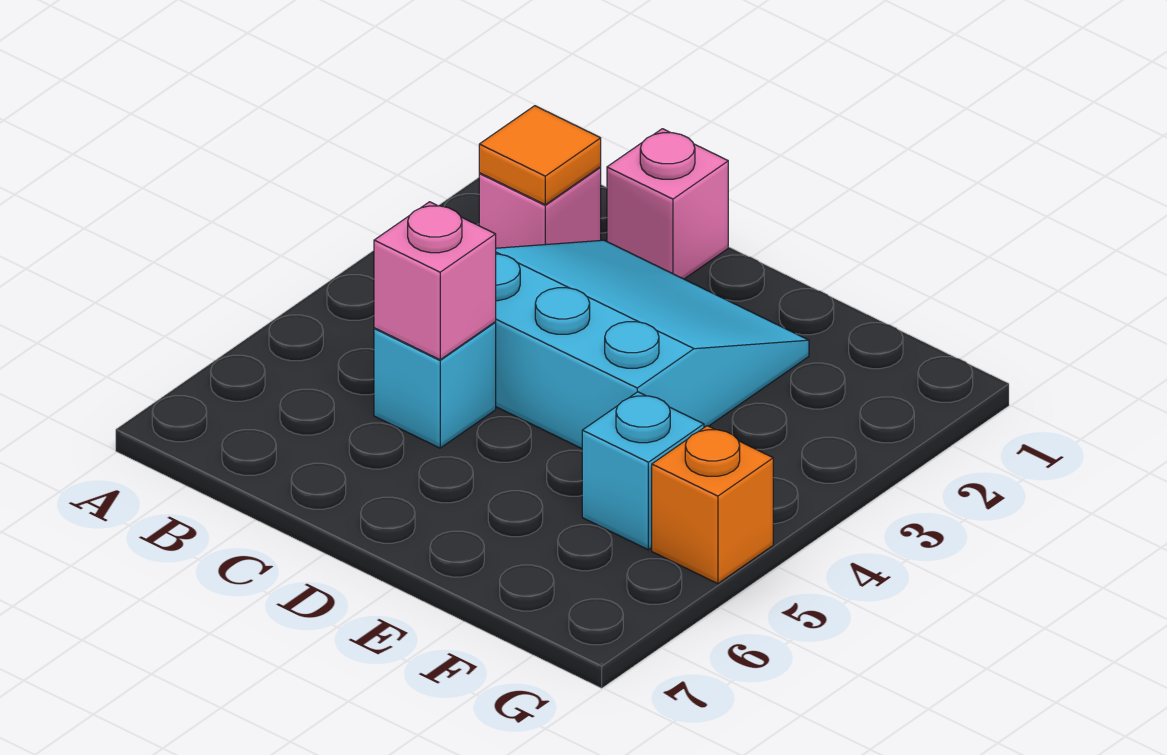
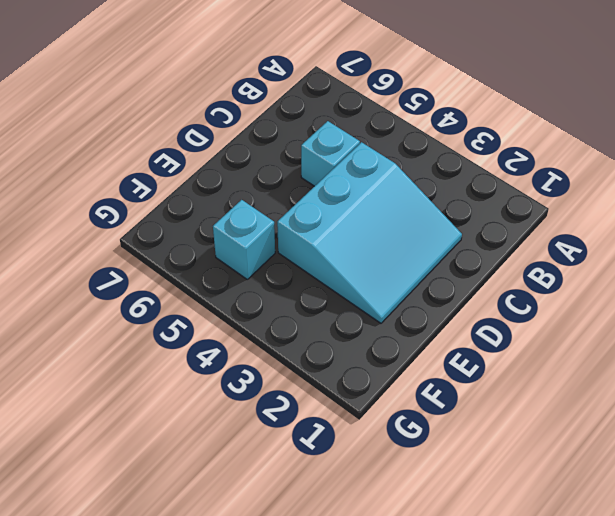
none -> pink 1x1 brick [479,167,601,248]
none -> pink 1x1 brick [607,129,728,279]

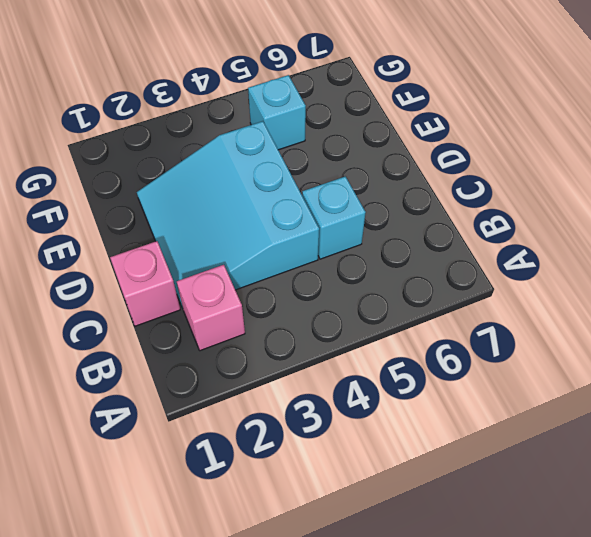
none -> orange 1x1 brick [652,426,773,584]
none -> orange 1x1 tile [479,106,601,205]

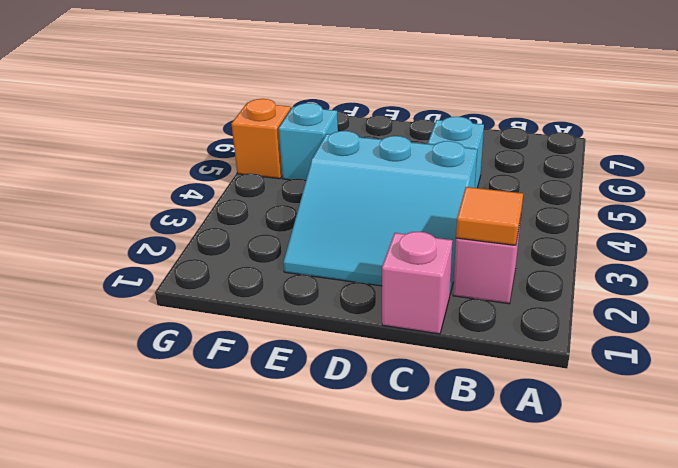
none -> pink 1x1 brick [374,202,496,360]

